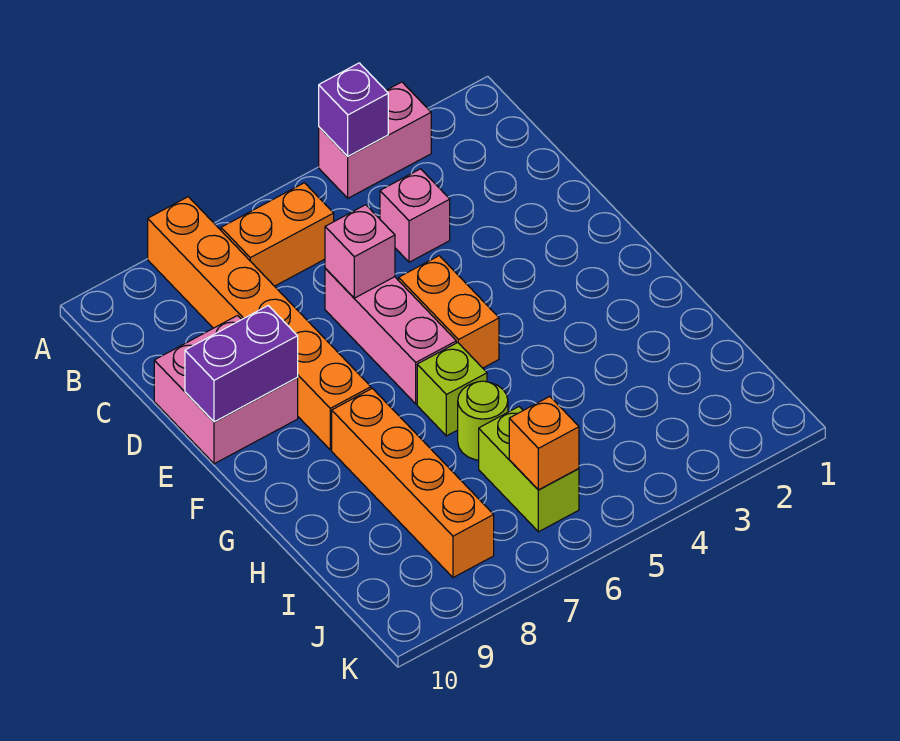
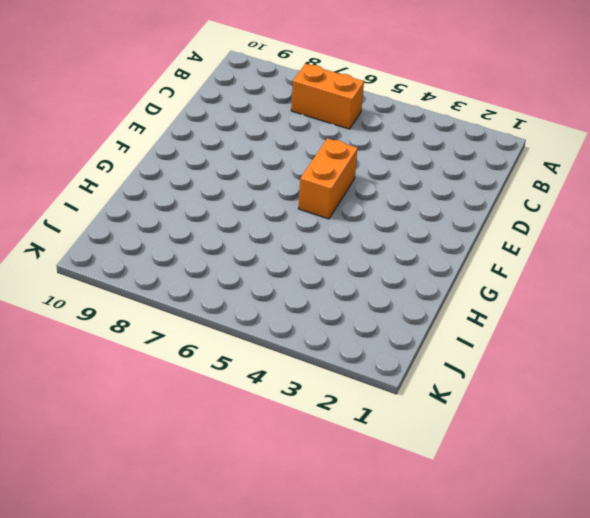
none -> pink 1x2 brick [319,82,431,198]
none -> orange 1x6 brick [148,197,371,450]
none -> pink 1x1 brick [380,169,450,262]

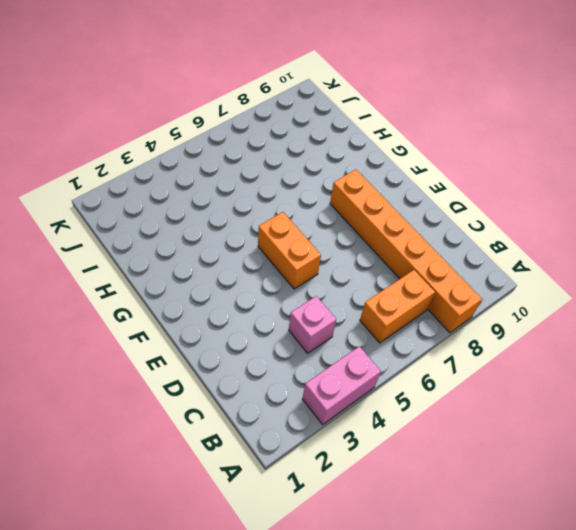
none -> pink 1x3 brick [325,269,456,404]
none -> pink 2x2 brick [154,316,298,464]
none -> lime 1x1 brick [417,343,487,436]

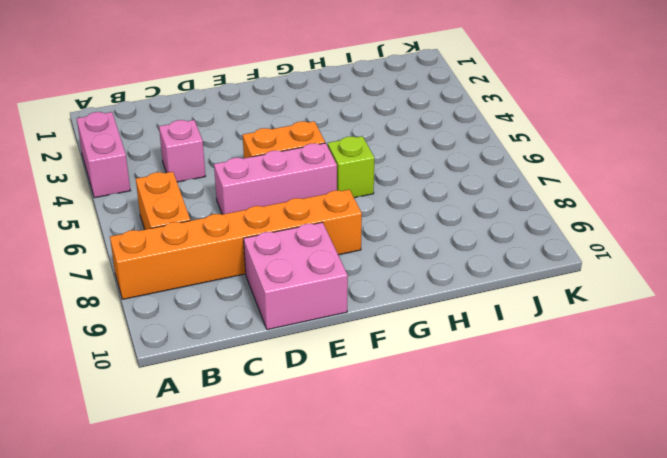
none -> orange 1x4 brick [332,388,494,578]
none -> lime 1x1 round brick [458,381,508,460]
none -> lime 1x2 brick [479,407,579,532]

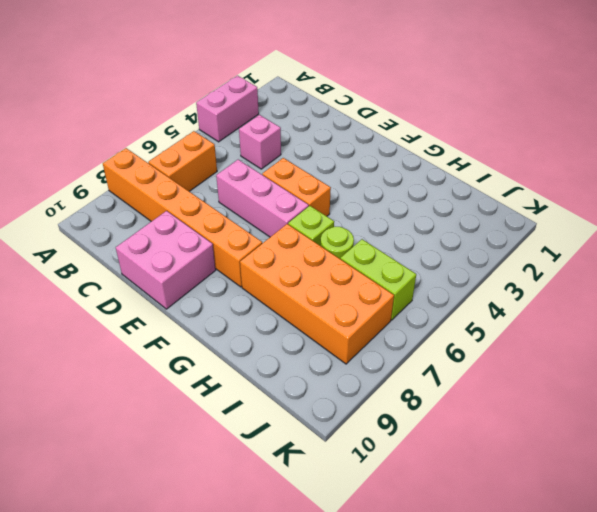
orange 2x4 brick [240,224,394,364] -> orange 1x4 brick [332,388,494,578]
none -> purple 1x1 brick [319,63,388,156]
none -> pink 1x1 brick [325,205,395,298]
none -> purple 1x2 brick [185,306,298,422]

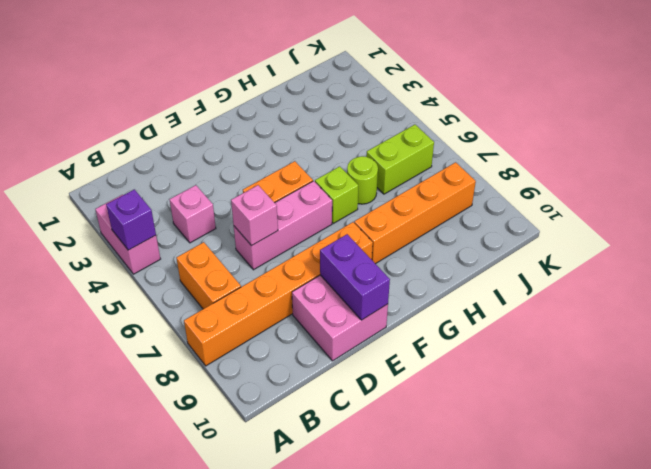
none -> orange 1x1 brick [509,396,579,490]

